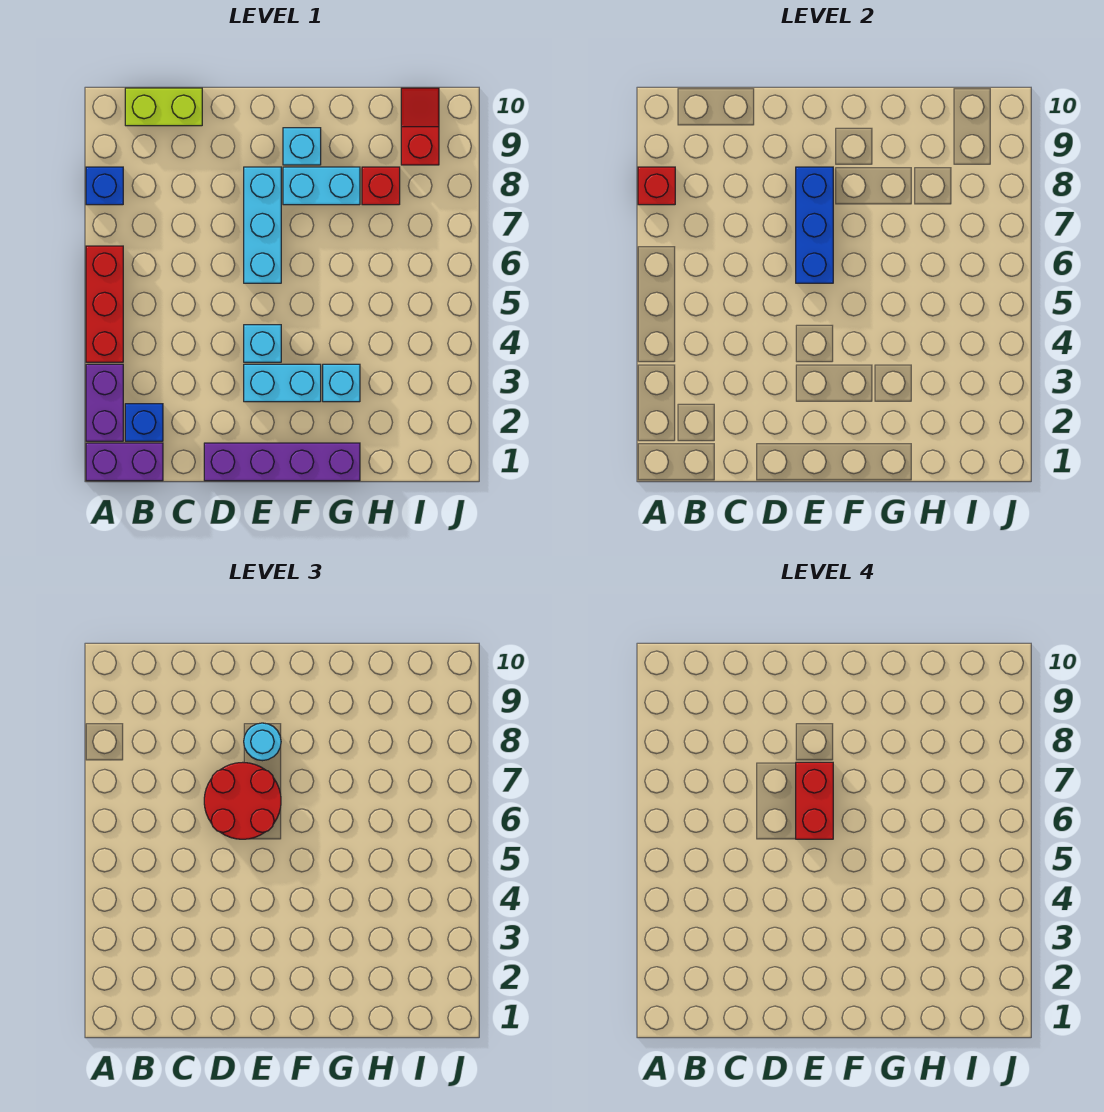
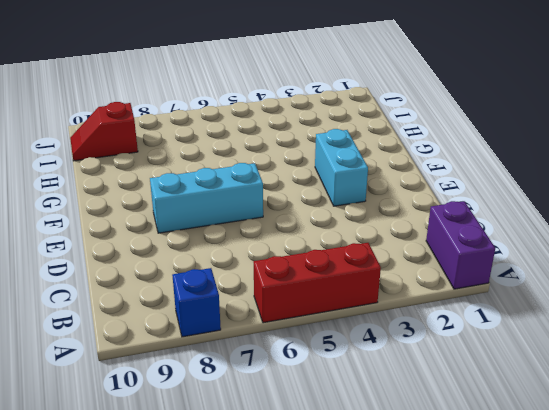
none -> purple 1x2 brick [86,364,123,441]
none -> blue 1x1 brick [125,404,163,441]
none -> lime 1x2 brick [125,88,202,126]

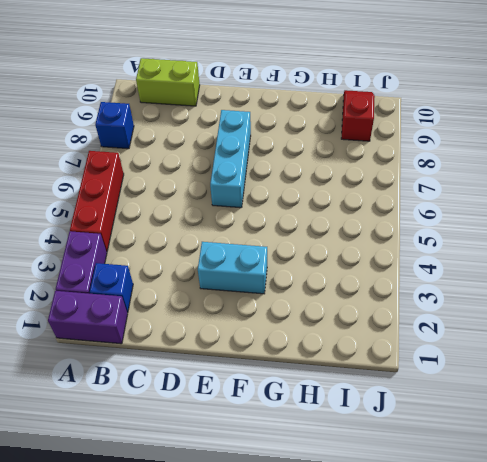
none -> purple 1x4 brick [204,443,360,481]
none -> cyan 1x1 brick [244,325,281,362]
none -> cyan 1x2 brick [283,167,360,205]

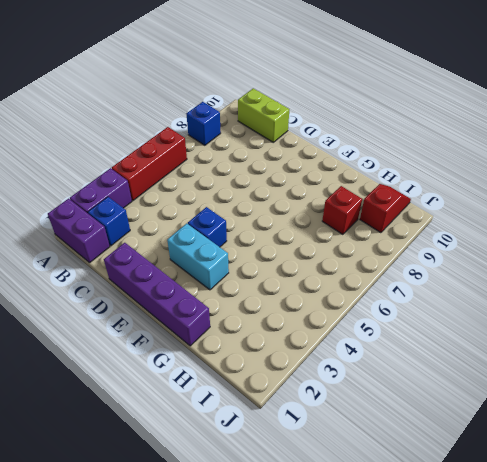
blue 1x1 brick [188,207,227,247] -> cyan 1x1 brick [244,325,281,362]
none -> cyan 1x3 brick [244,167,281,283]
none -> cyan 1x2 brick [283,167,360,205]
none -> cyan 1x1 brick [283,128,321,165]

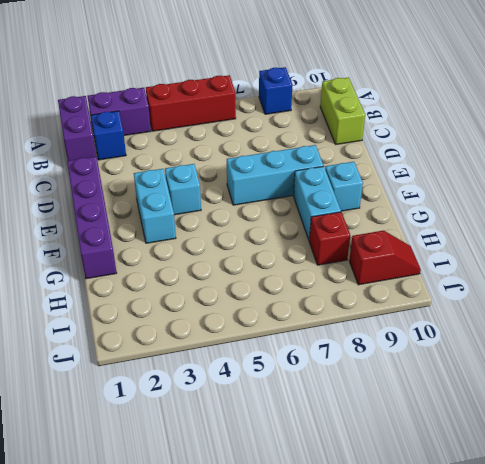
none -> cyan 1x1 brick [323,364,360,402]
none -> red 1x1 brick [638,167,675,205]
none -> blue 1x3 brick [796,167,833,283]

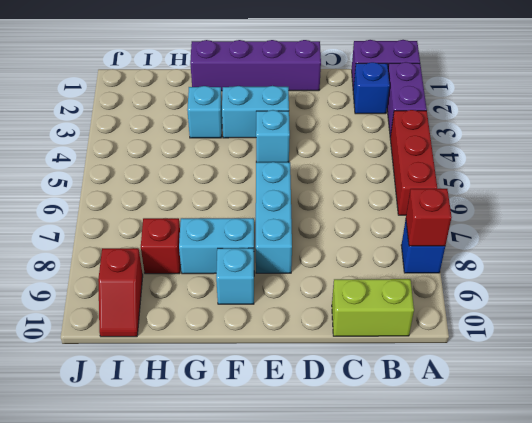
none -> blue 1x3 brick [796,167,833,283]
none -> red 2x2 round brick [204,762,281,839]
none -> cyan 1x1 round brick [244,723,281,761]

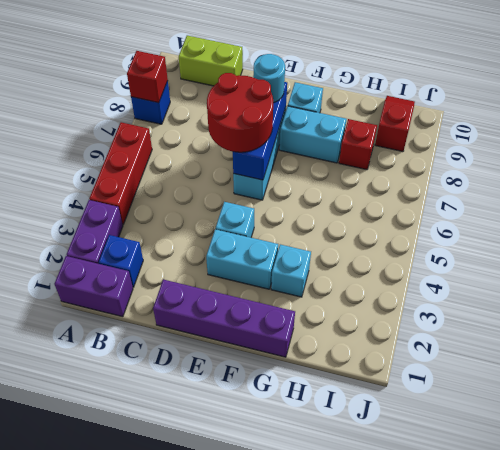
none -> red 1x2 brick [796,762,833,839]

